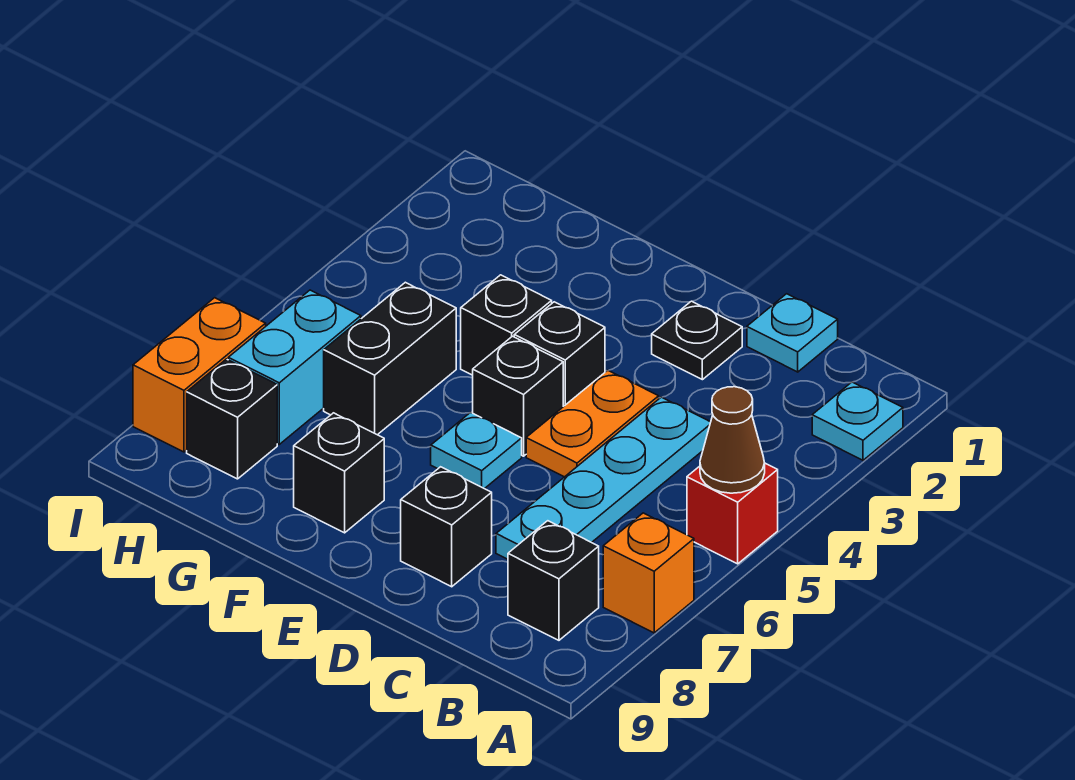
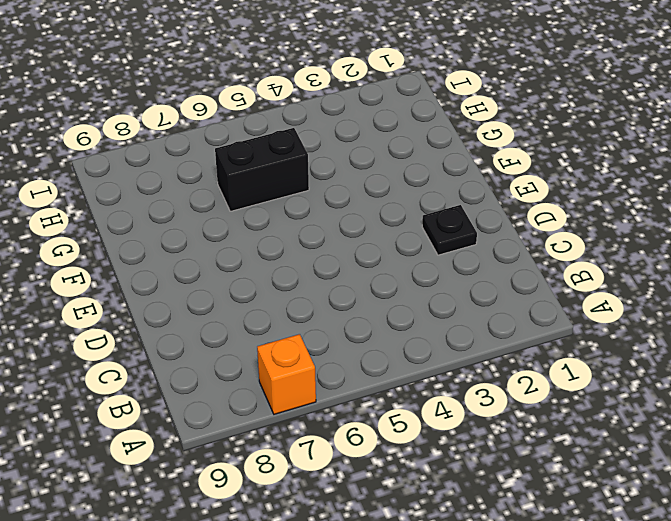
none -> cyan 1x1 plate [812,382,903,460]
none -> red 1x1 brick [687,463,778,564]
none -> black 1x1 brick [508,521,599,640]

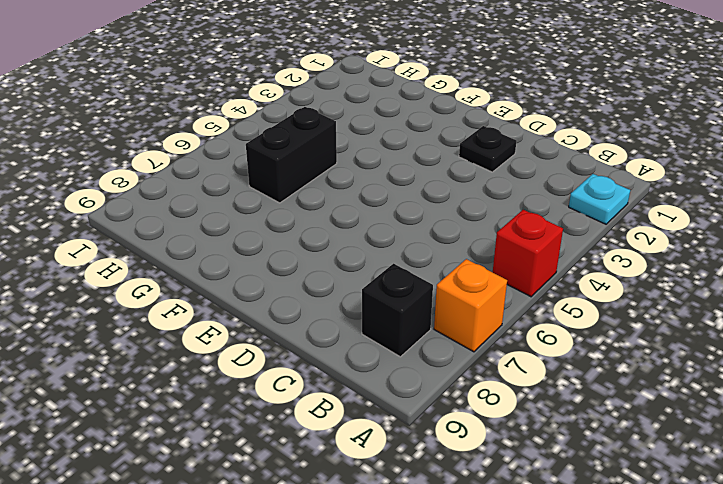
none -> cyan 1x1 plate [747,294,838,372]
none -> cyan 1x4 plate [496,397,711,559]
none -> orange 1x2 plate [526,370,659,477]

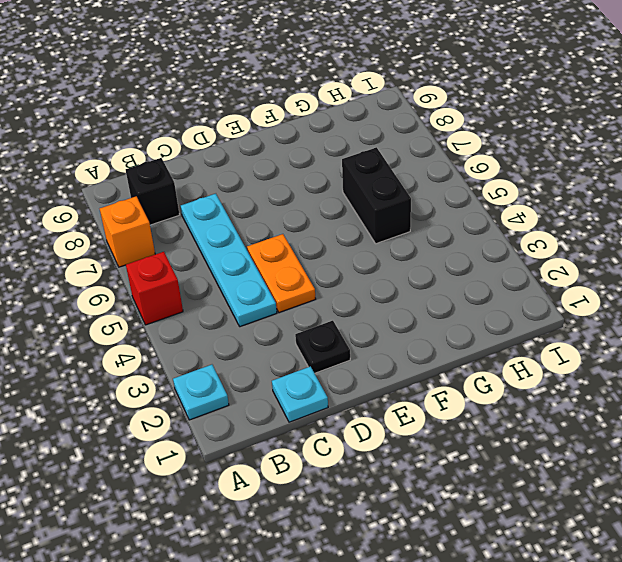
none -> black 1x1 brick [401,467,492,587]
none -> black 1x1 brick [514,302,605,407]
none -> black 1x1 brick [473,336,563,456]

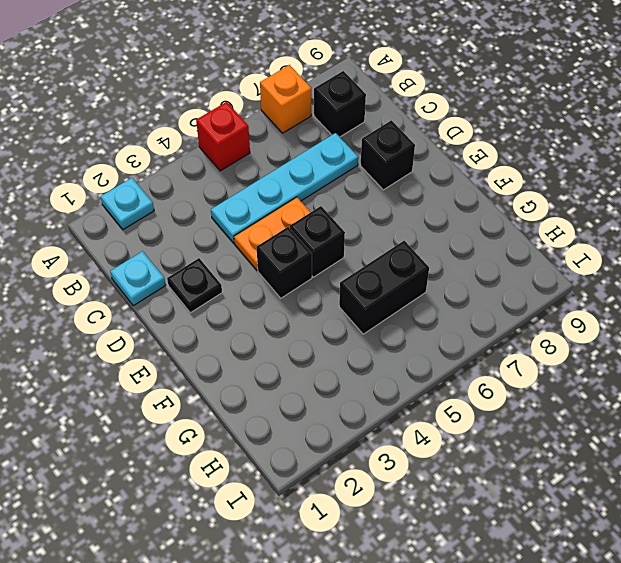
none -> cyan 1x1 plate [431,412,522,489]
none -> black 1x1 brick [461,275,552,375]
none -> black 1x1 brick [294,413,384,533]

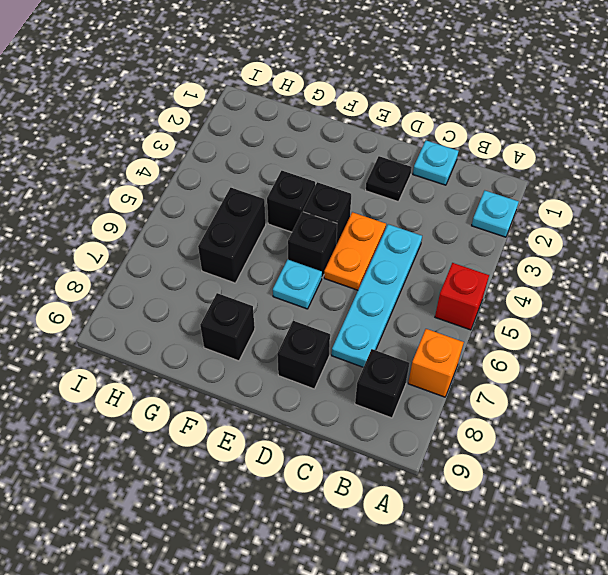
none -> cyan 1x2 brick [228,290,361,444]
none -> black 1x1 brick [187,359,277,479]
none -> orange 1x2 brick [133,298,266,452]

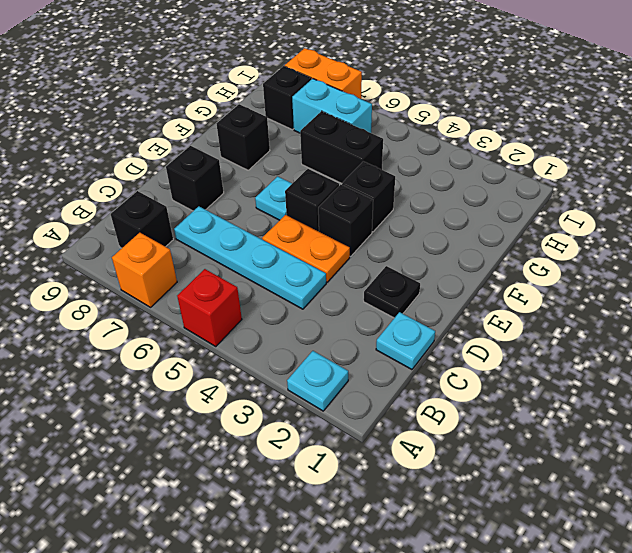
none -> brown 1x1 cone [700,387,765,493]

